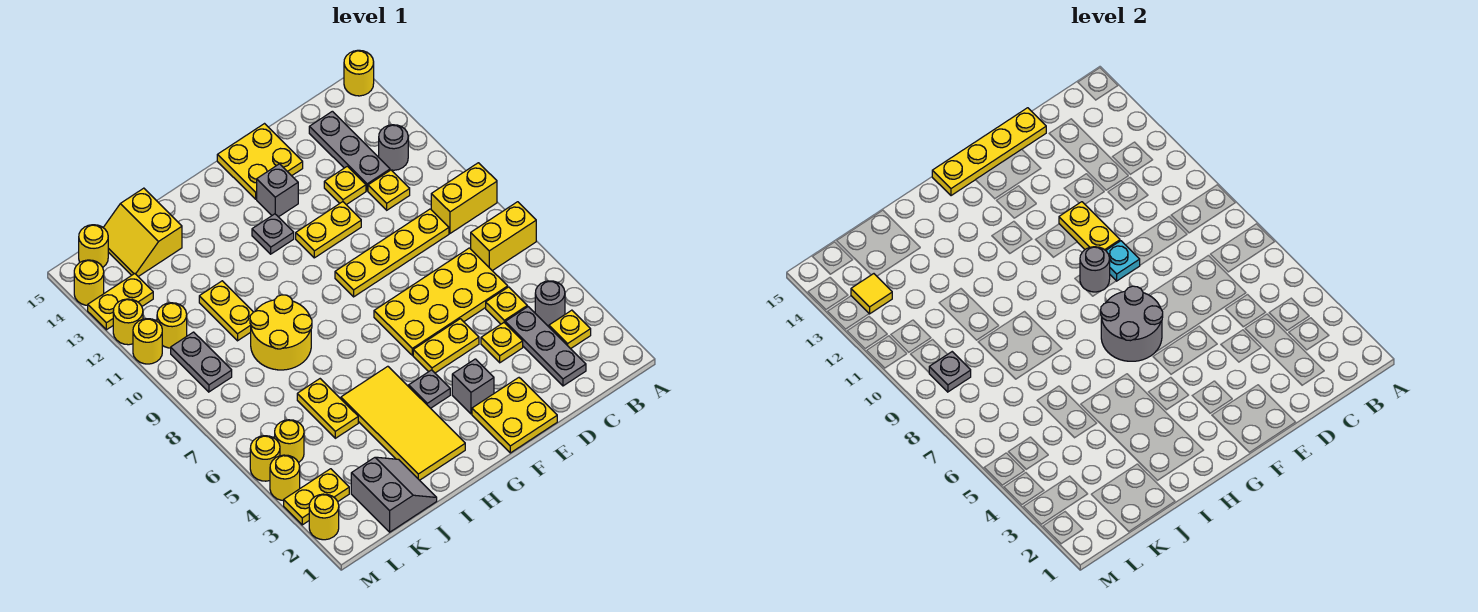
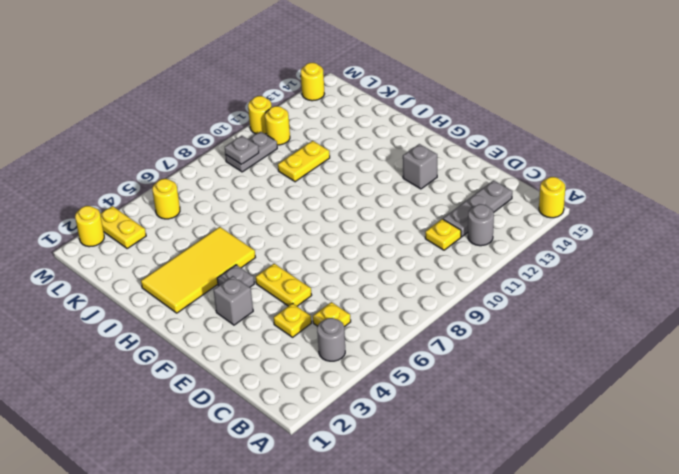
none -> yellow 1x2 brick [471,202,536,271]
none -> yellow 1x2 brick [431,163,497,233]
none -> yellow 1x1 plate [549,310,591,349]
none -> grey 1x3 plate [505,307,586,386]

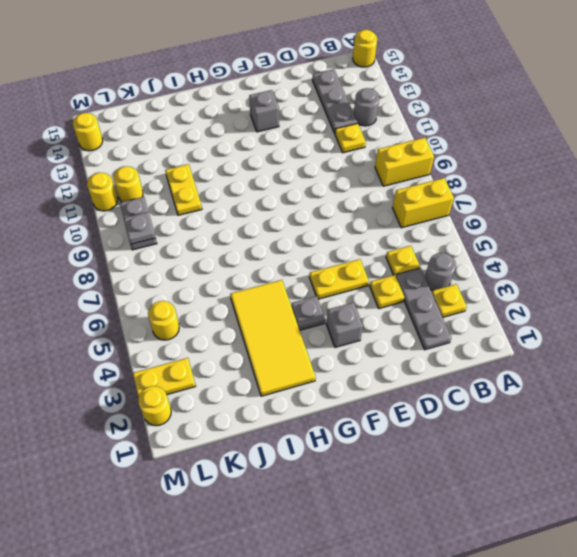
none -> yellow 2x4 plate [374,248,508,355]
none -> yellow 1x4 plate [335,209,449,297]
none -> yellow 1x1 plate [324,166,366,205]
none -> yellow 2x2 plate [472,378,557,453]

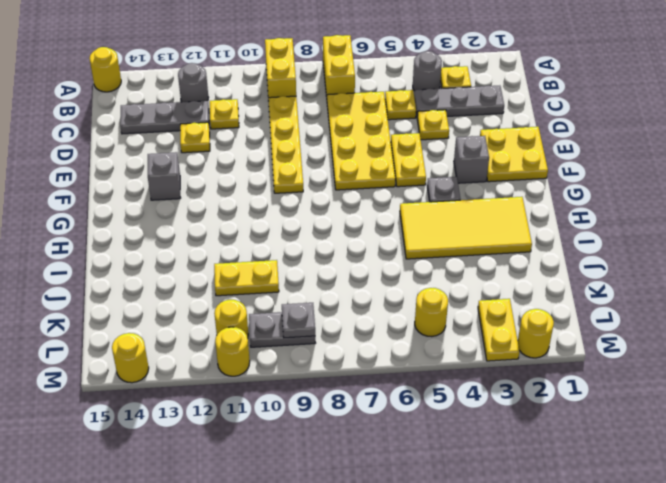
none -> yellow 1x2 plate [296,202,361,258]
none -> yellow 2x2 plate [217,124,303,199]
none -> grey 1x1 plate [252,214,294,254]
none -> yellow 2x2 round brick [250,295,312,370]

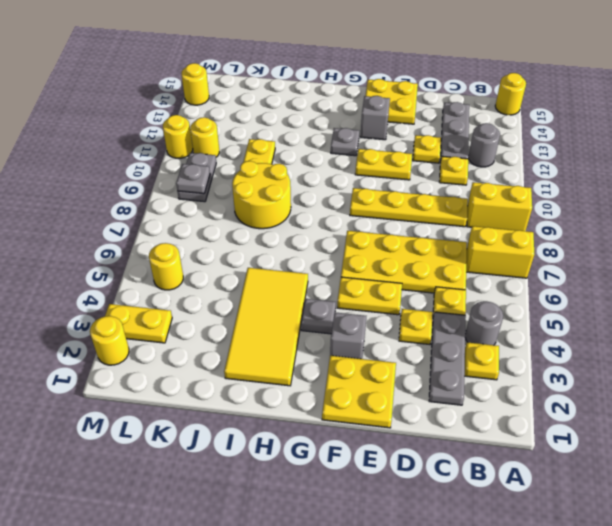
none -> grey 2x2 slope [351,457,437,532]
none -> yellow 1x2 plate [297,379,358,438]
none -> yellow 2x2 slope [103,188,182,277]
none -> yellow 1x2 plate [88,274,153,330]

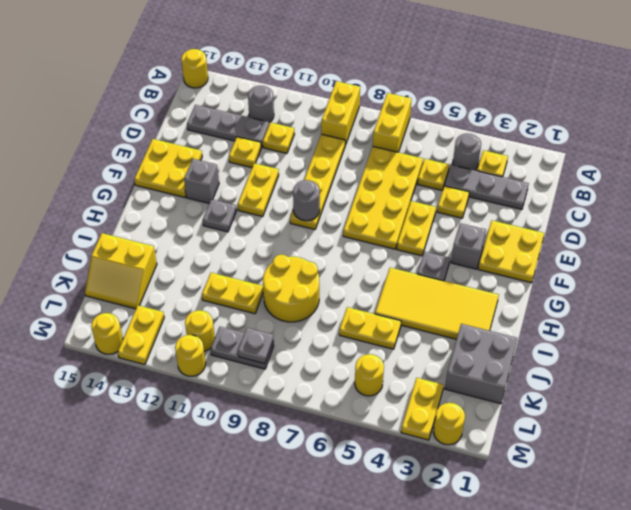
grey 2x2 brick [445,324,517,404] -> grey 2x2 slope [351,457,437,532]
none -> yellow 1x1 round brick [79,225,108,267]
none -> yellow 1x1 round brick [270,455,300,501]
none -> yellow 1x1 round brick [250,436,280,481]
none -> yellow 1x1 round brick [113,299,143,345]

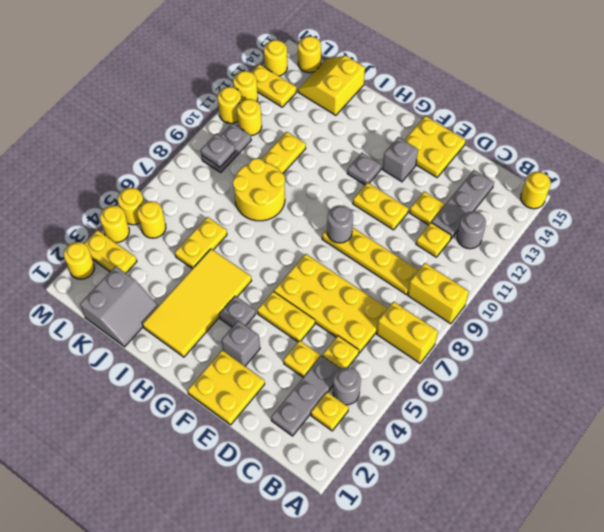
none -> yellow 1x4 plate [932,108,1046,196]
none -> cyan 1x1 plate [1106,241,1140,281]
none -> yellow 1x2 plate [1059,202,1120,251]
none -> grey 2x2 round brick [1101,286,1163,361]

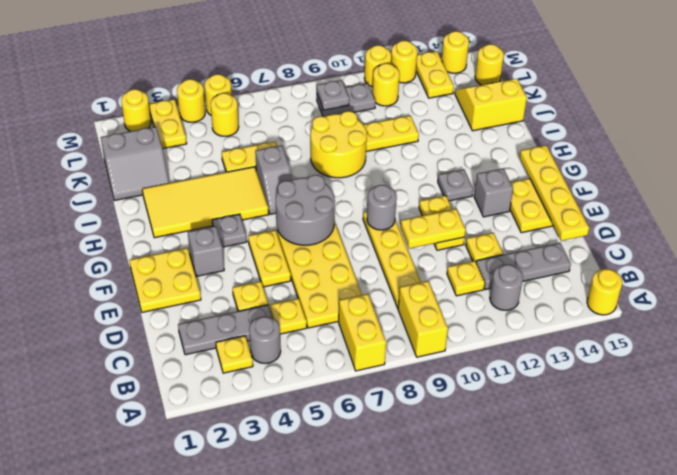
grey 1x2 slope [255,145,292,214] -> none
none -> cyan 1x1 plate [1106,241,1140,281]
none -> yellow 1x1 tile [851,274,892,314]

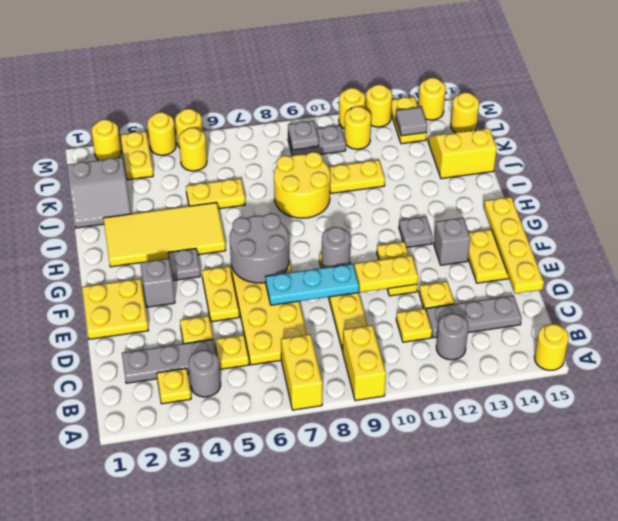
cyan 1x3 plate [265,264,359,305] -> cyan 1x1 plate [1106,241,1140,281]
grey 1x1 tile [396,107,427,136] -> yellow 1x1 tile [851,274,892,314]

